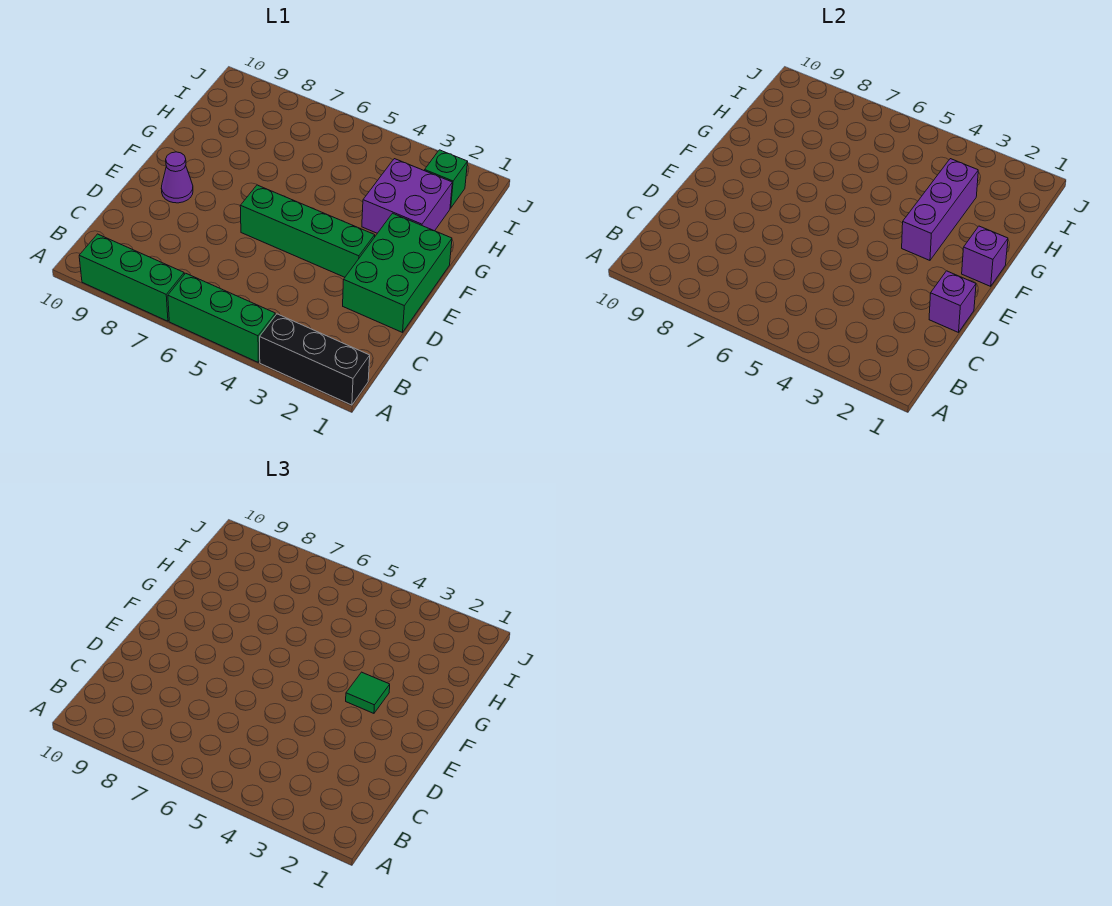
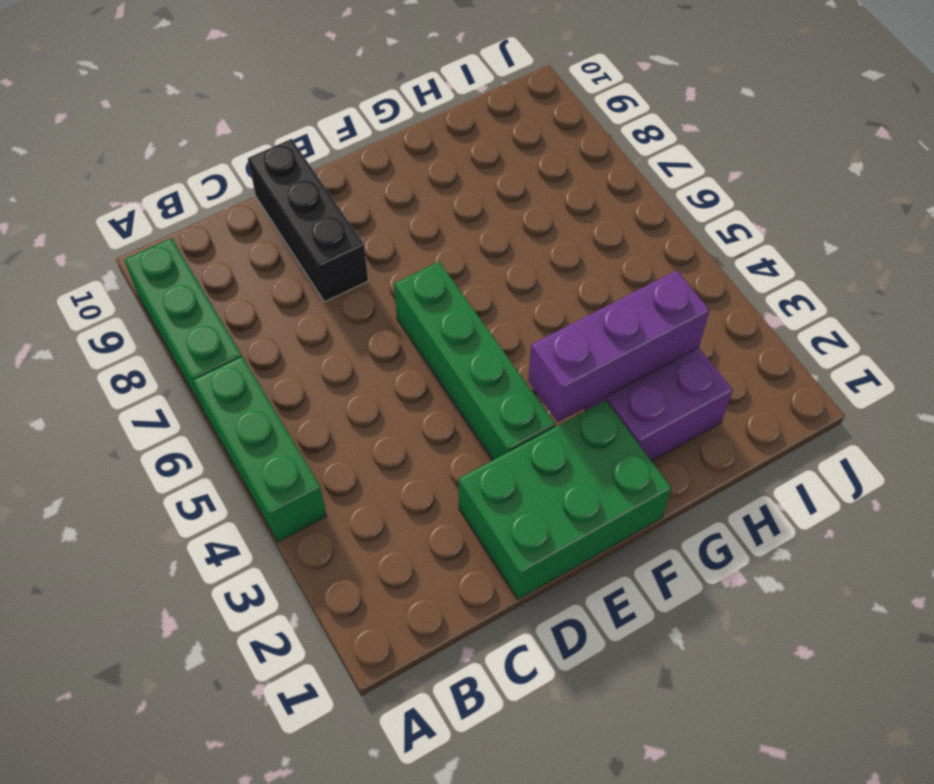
black 1x3 brick [248,139,368,302] -> black 1x3 brick moved to [260,314,370,405]
none -> purple 1x1 cone [161,152,193,203]
none -> green 1x1 brick [425,150,468,208]
none -> purple 1x1 brick [929,271,976,332]

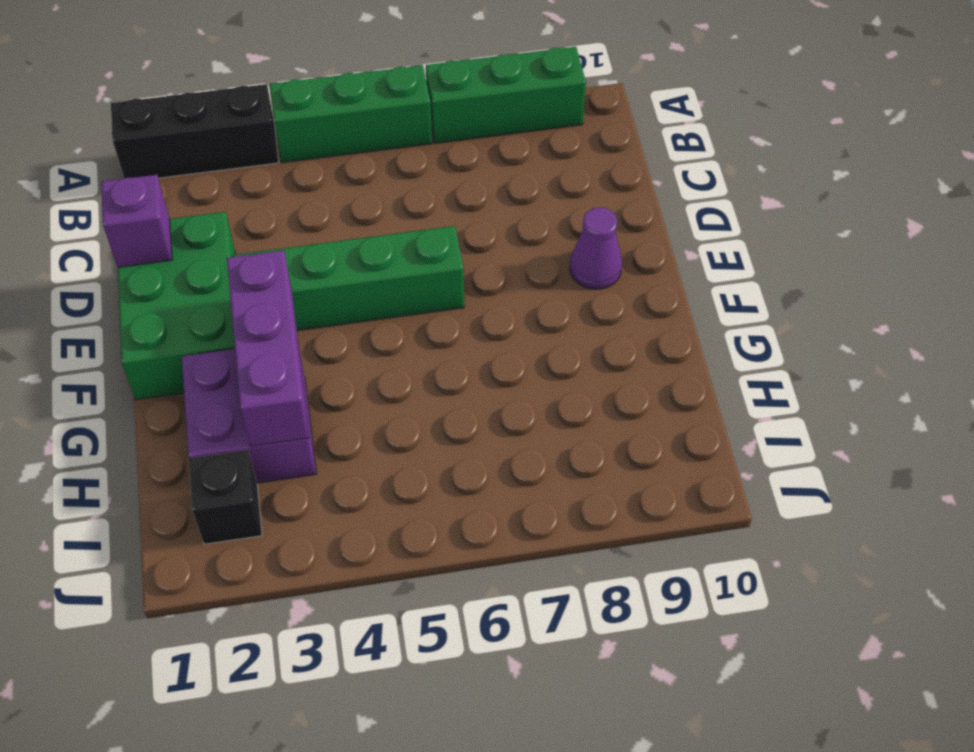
black 1x1 brick [189,450,262,544] -> green 1x1 brick [425,150,468,208]
none -> purple 1x1 brick [962,226,1008,286]
none -> green 1x1 tile [346,672,390,713]

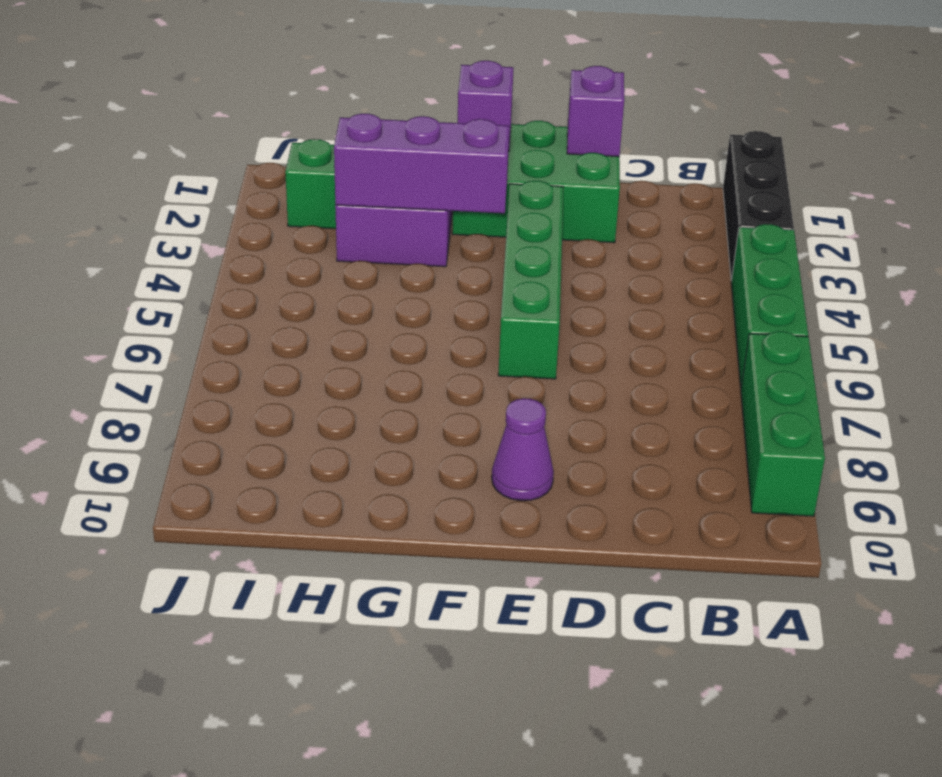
none -> green 1x1 tile [346,672,390,713]

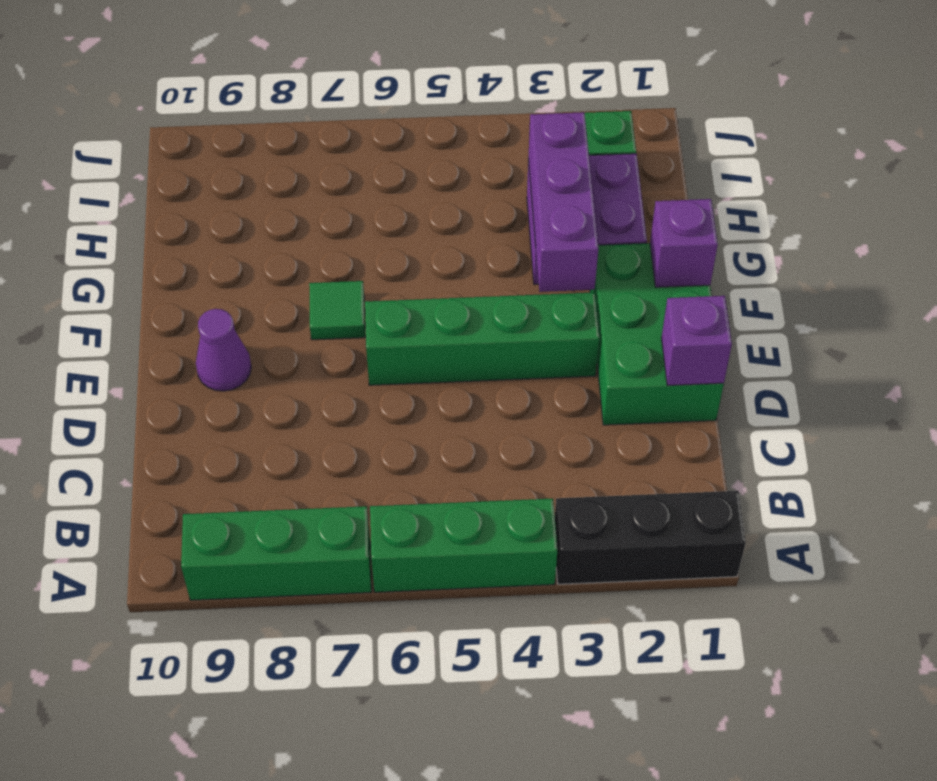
green 1x1 tile [309,281,365,340] -> green 1x1 tile moved to [346,672,390,713]

